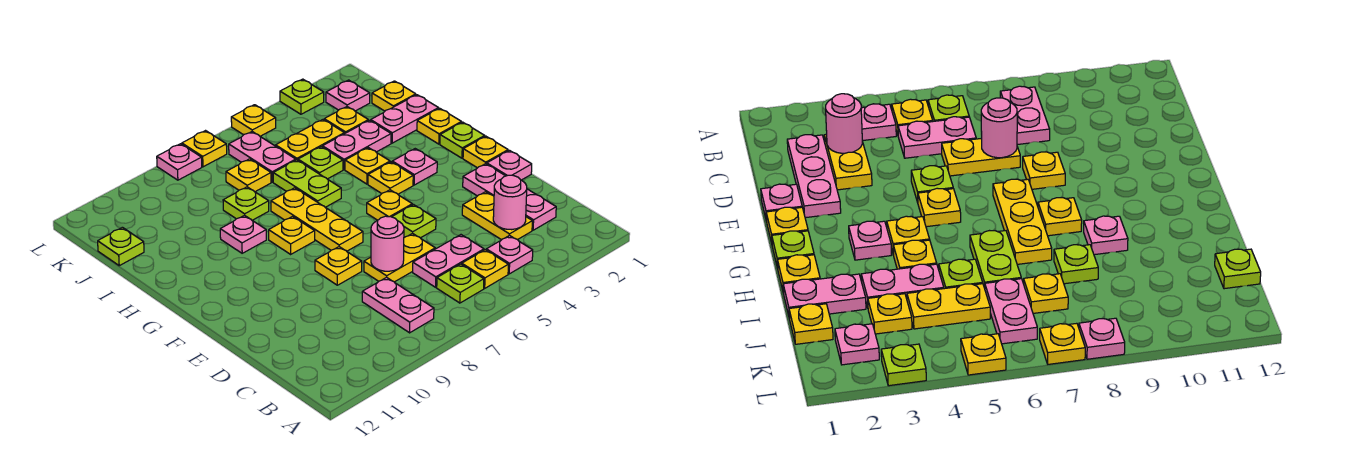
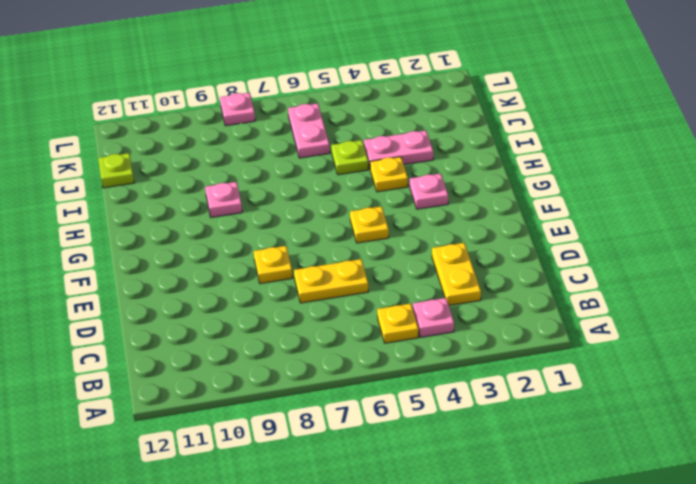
none -> lime 1x1 plate [437,264,484,303]
none -> pink 1x2 plate [362,277,434,333]
none -> pink 1x3 plate [463,164,556,230]
none -> pink 1x2 plate [413,235,484,287]

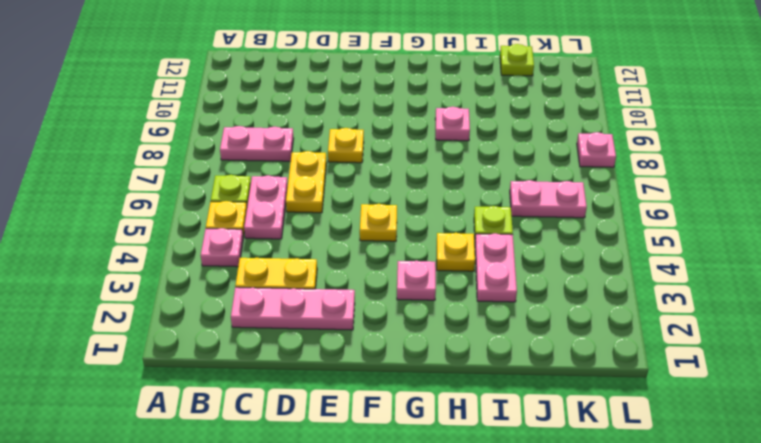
none -> pink 1x1 plate [487,150,532,180]
none -> lime 1x1 plate [392,205,436,238]
none -> yellow 1x1 plate [463,136,508,168]
none -> yellow 1x3 plate [271,188,363,251]

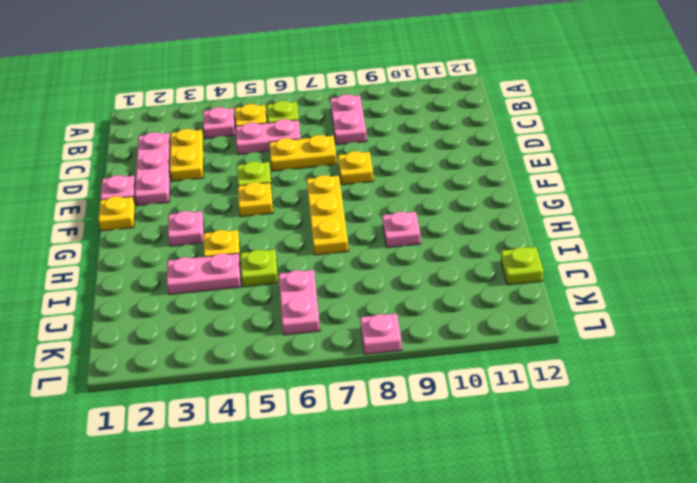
none -> lime 1x1 plate [440,122,485,158]
none -> yellow 1x1 plate [368,162,413,194]
none -> yellow 1x1 plate [269,216,315,254]
none -> yellow 1x1 plate [417,108,461,144]

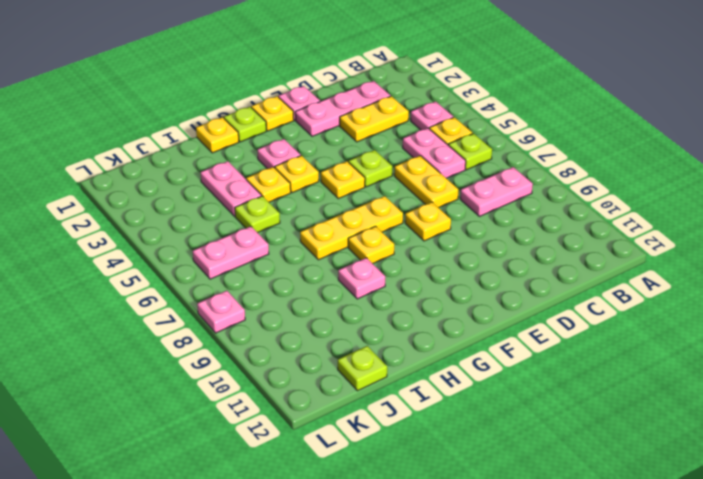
none -> lime 1x2 plate [273,160,341,207]
none -> pink 1x2 plate [371,95,439,143]
none -> lime 1x1 plate [223,187,269,220]
none -> yellow 1x1 plate [372,81,416,111]

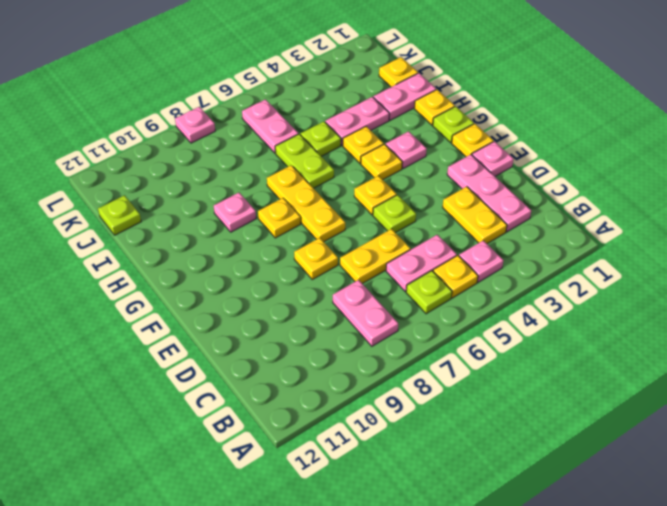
none -> lime 1x1 plate [223,187,269,220]
none -> yellow 1x1 plate [324,107,368,134]
none -> yellow 1x2 plate [276,120,344,160]
none -> yellow 1x1 plate [226,159,271,192]

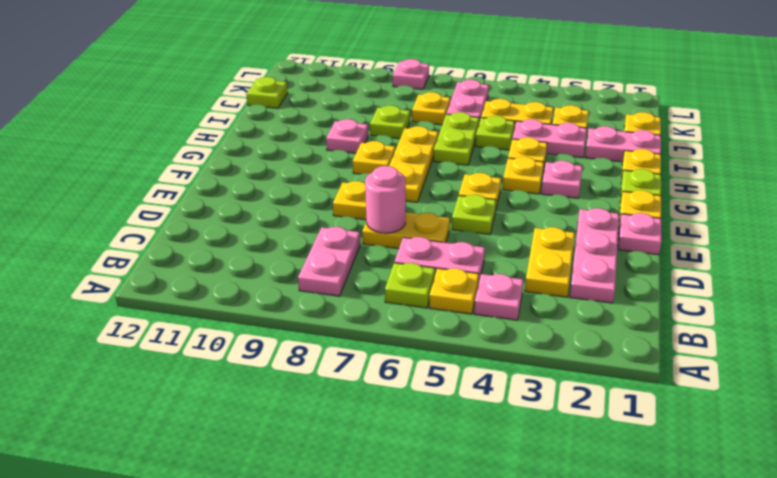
none -> pink 1x1 plate [326,80,370,111]
none -> lime 1x1 plate [280,79,324,114]
none -> yellow 1x1 plate [231,105,276,136]
none -> yellow 1x1 plate [182,131,227,167]

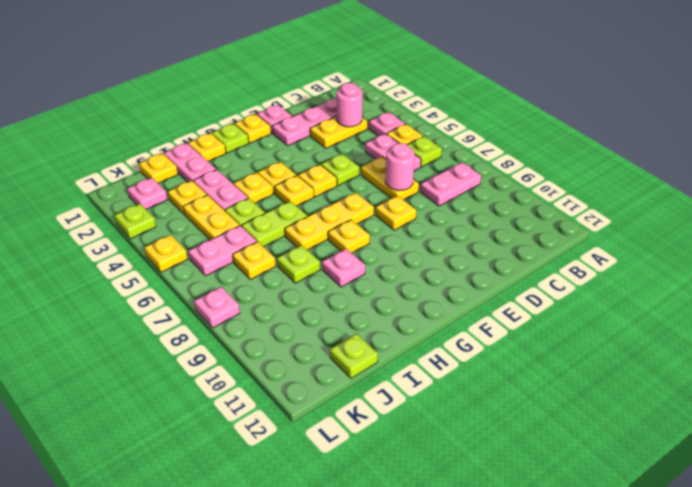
yellow 1x1 plate [275,175,314,206] -> yellow 1x1 plate moved to [182,131,227,167]
none -> pink 1x1 plate [392,149,437,185]

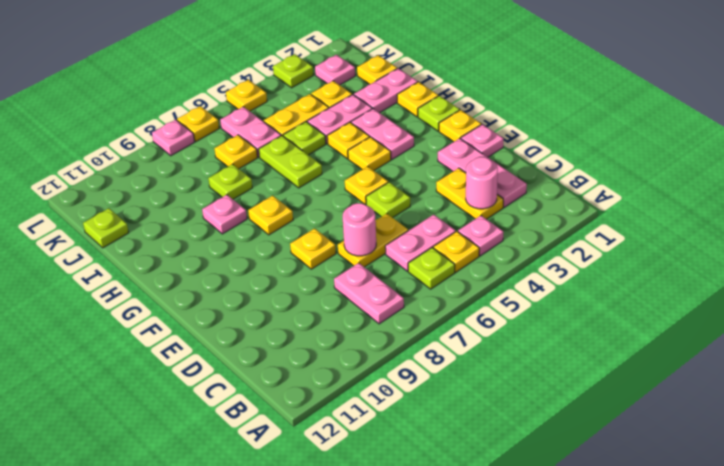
pink 1x2 plate [351,109,414,159] -> pink 1x1 plate [392,149,437,185]
none -> yellow 1x3 plate [271,188,363,251]

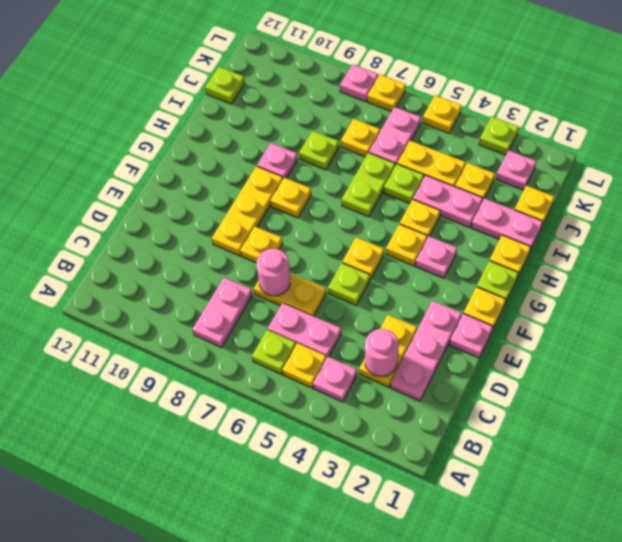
yellow 1x3 plate [212,166,283,256] -> yellow 1x3 plate moved to [271,188,363,251]

